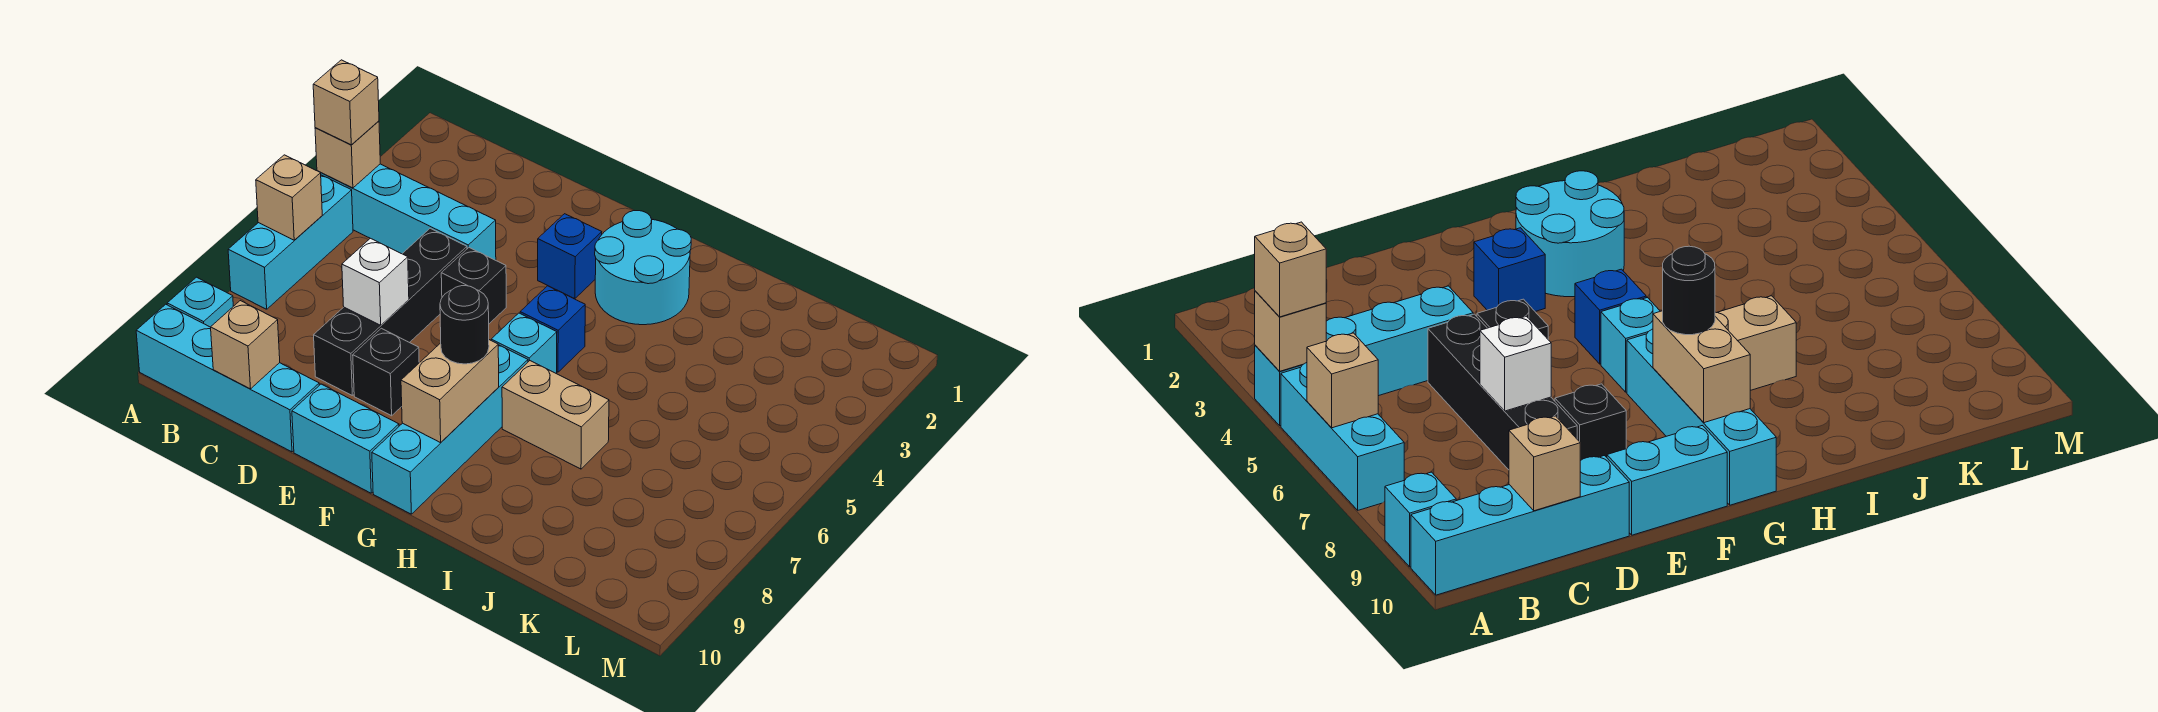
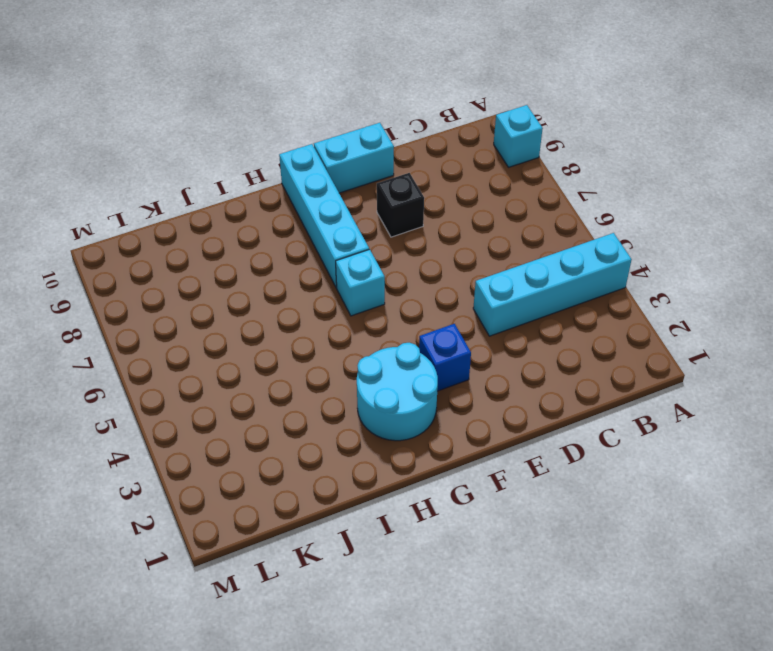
none -> cyan 1x3 brick [228,175,353,309]
none -> cyan 1x4 brick [136,304,319,452]
none -> black 1x4 brick [314,228,467,395]

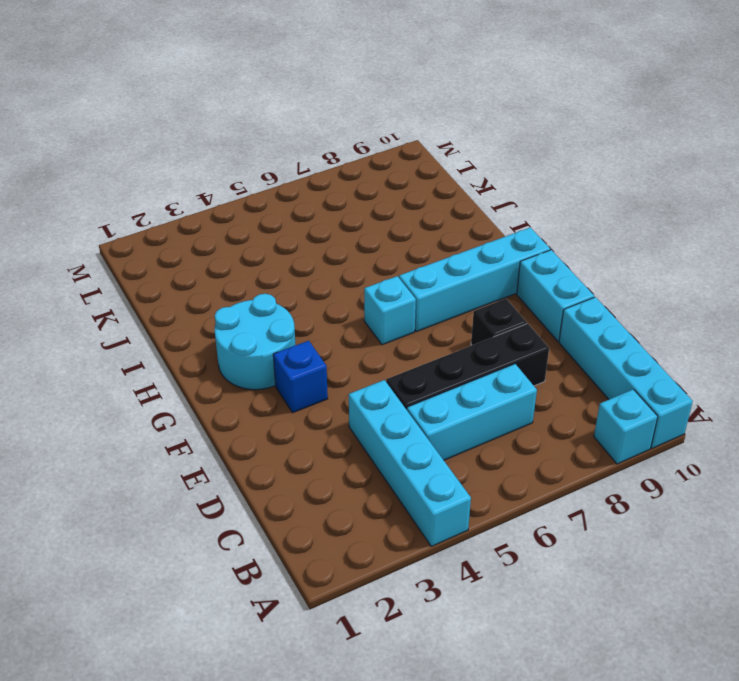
cyan 1x3 brick [407,364,537,460] -> cyan 1x3 brick moved to [228,175,353,309]
none -> black 1x1 brick [441,248,506,324]
none -> blue 1x1 brick [520,286,585,372]
none -> tan 1x2 brick [502,361,609,469]

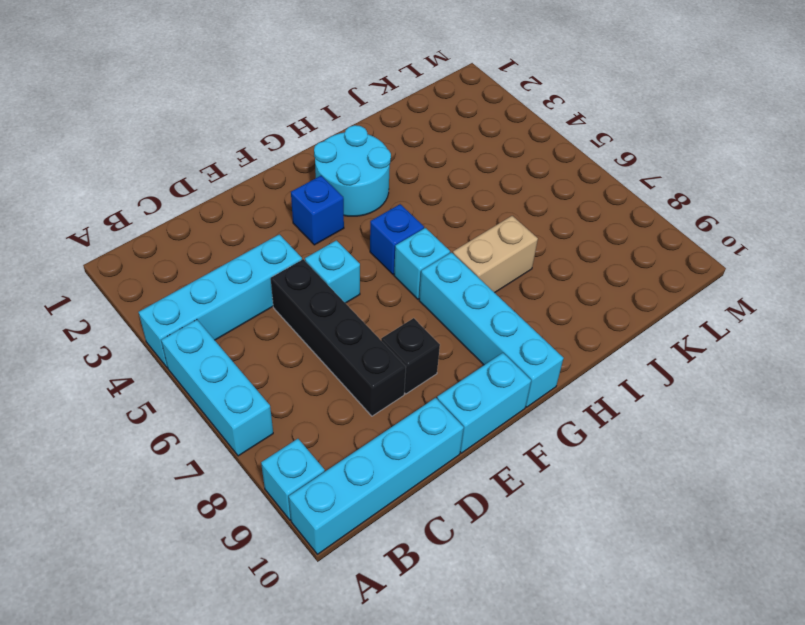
cyan 1x1 brick [305,240,360,303] -> black 1x1 brick [441,248,506,324]
none -> tan 1x1 brick [315,121,380,188]
none -> tan 1x1 brick [256,155,322,240]
none -> tan 1x1 brick [211,301,280,389]

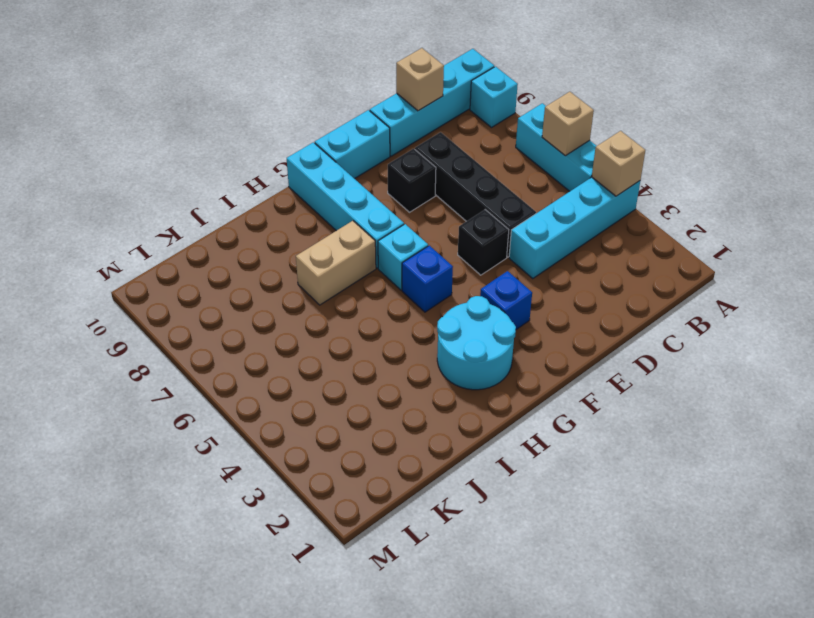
none -> white 1x1 brick [342,238,409,325]
none -> tan 1x2 brick [401,340,499,443]
none -> tan 1x1 brick [313,60,379,145]

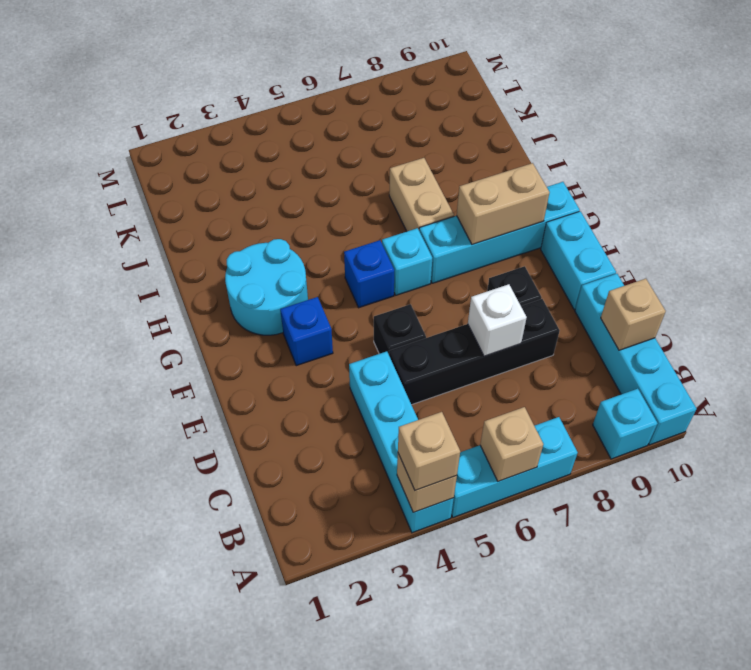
none -> black 1x1 round brick [440,286,489,364]

